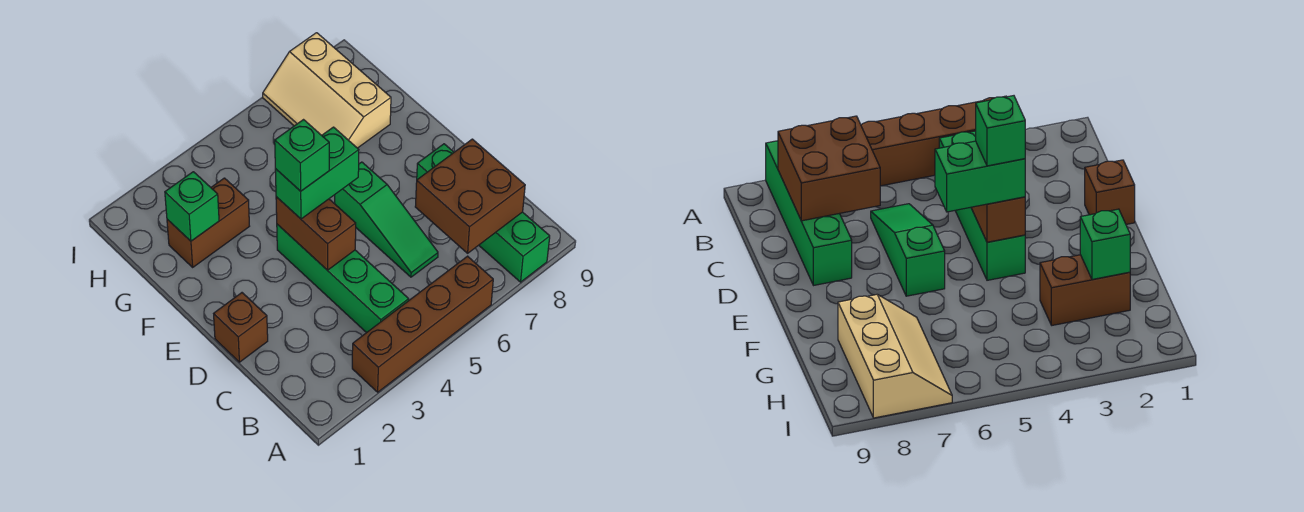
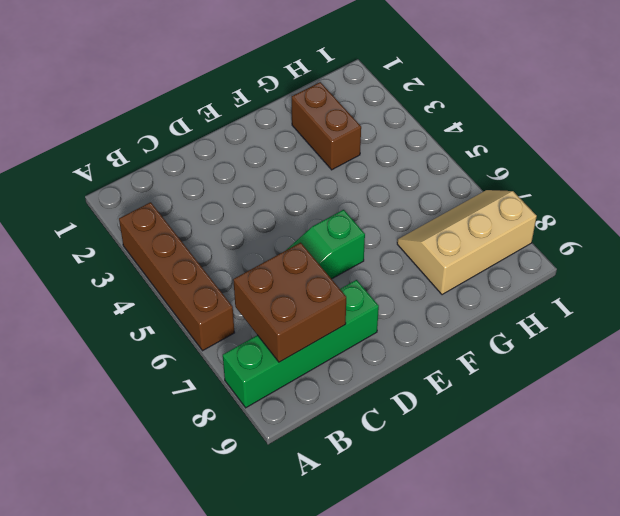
none -> green 1x4 brick [277,224,409,333]
none -> brown 1x1 brick [214,293,268,362]
none -> brown 1x2 brick [276,197,356,270]

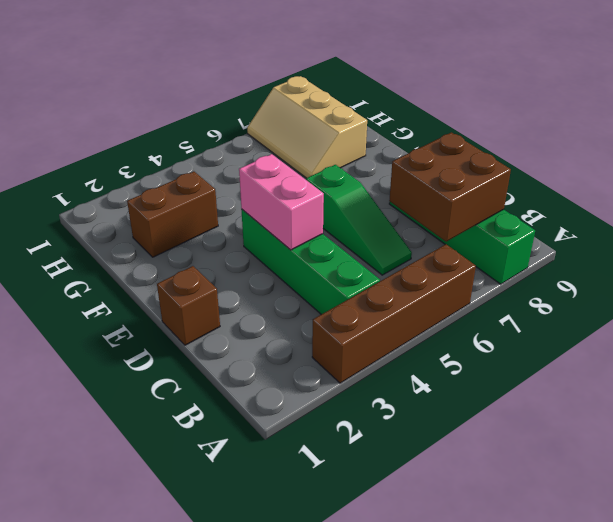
pink 1x2 brick [239,154,324,250] -> brown 1x2 brick [276,197,356,270]
none -> green 1x1 brick [165,172,219,241]
none -> green 1x2 brick [275,127,359,219]
none -> green 1x1 brick [275,120,329,191]

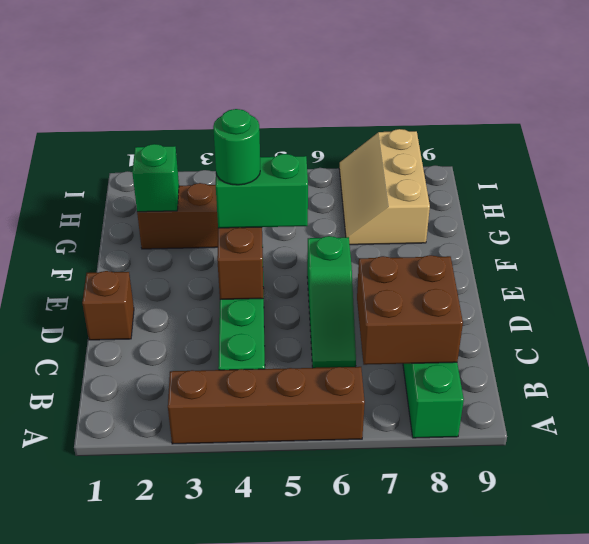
green 1x1 round brick [213,109,260,185] -> green 1x1 brick [275,120,329,191]

